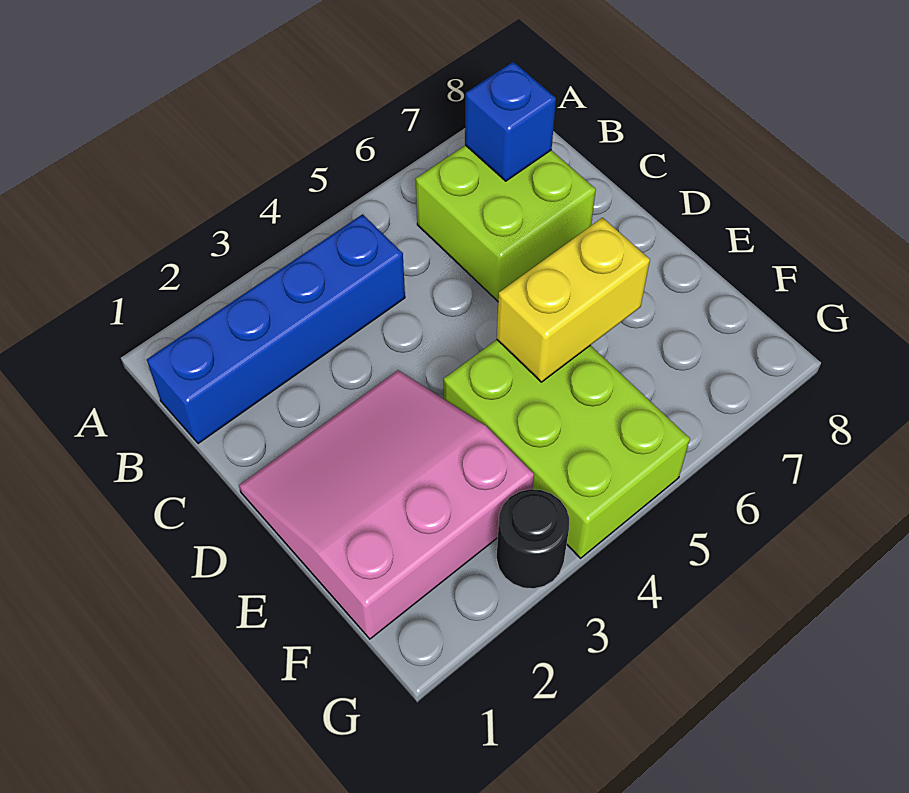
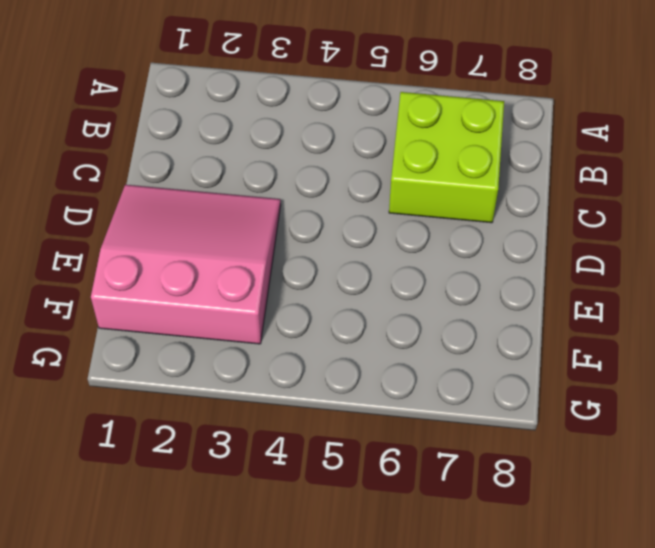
none -> blue 1x4 brick [147,214,405,444]
none -> lime 2x3 brick [444,340,690,558]

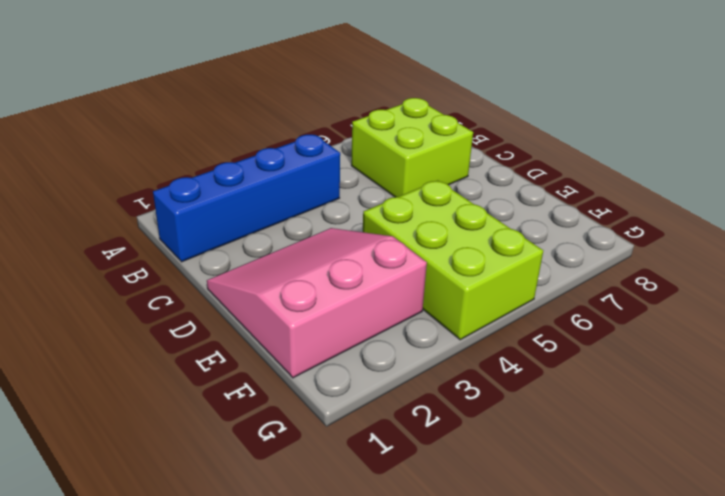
none -> black 1x1 round brick [496,489,569,589]
none -> blue 1x1 brick [465,62,556,181]

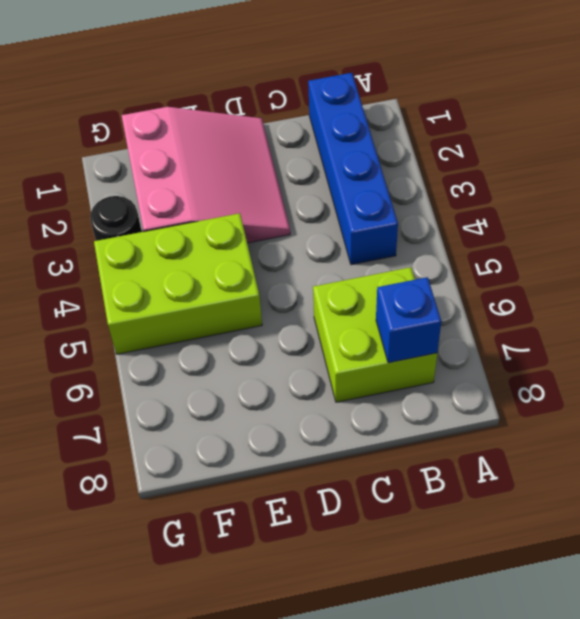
none -> yellow 1x2 brick [497,218,650,382]

